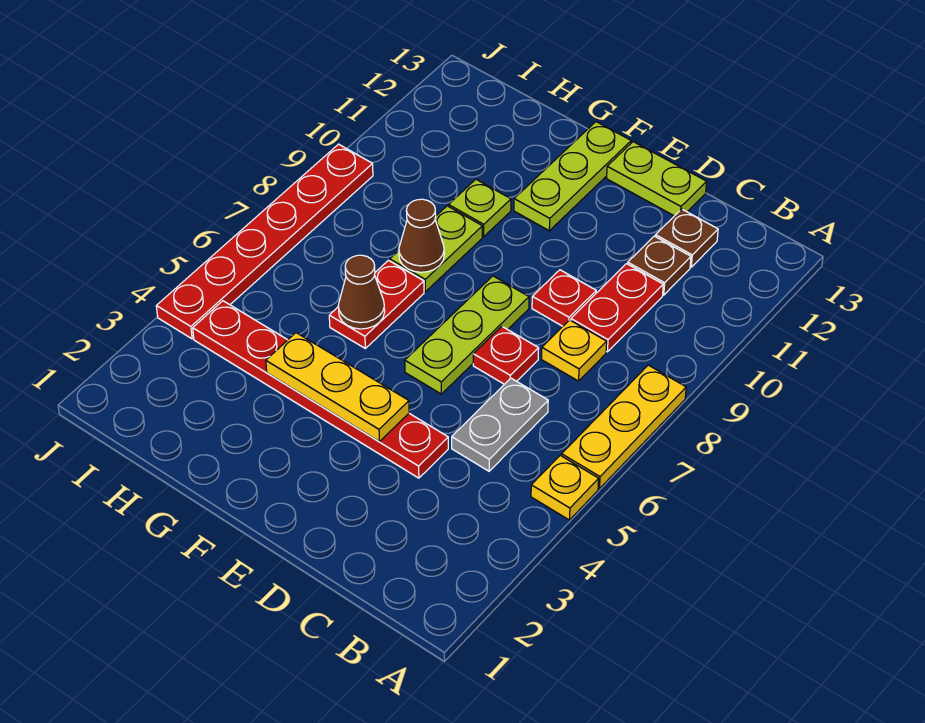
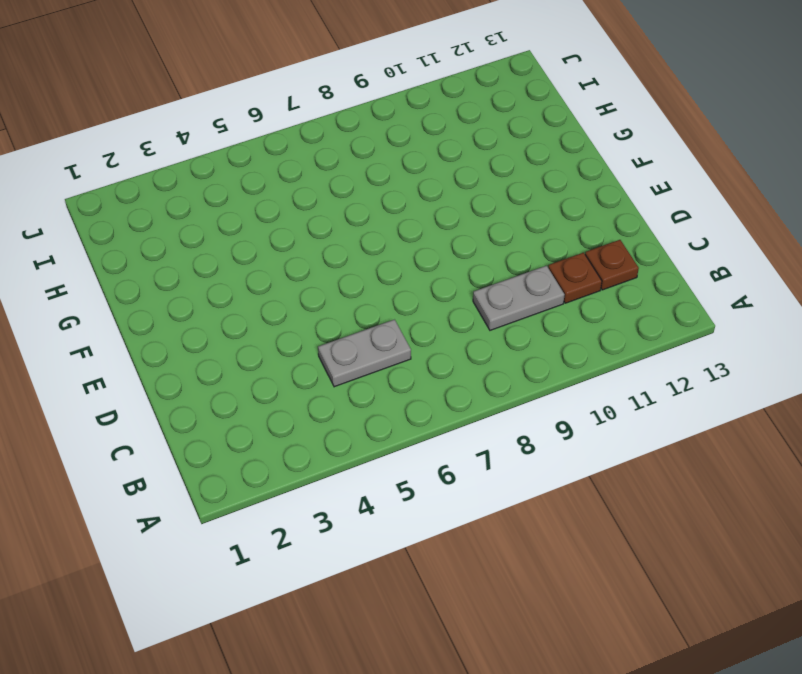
grey 1x2 plate [473,266,564,330] -> red 1x2 plate [571,264,663,352]
none -> yellow 1x1 plate [531,455,599,520]
none -> yellow 1x3 plate [562,365,686,489]
none -> yellow 1x1 plate [541,320,607,381]

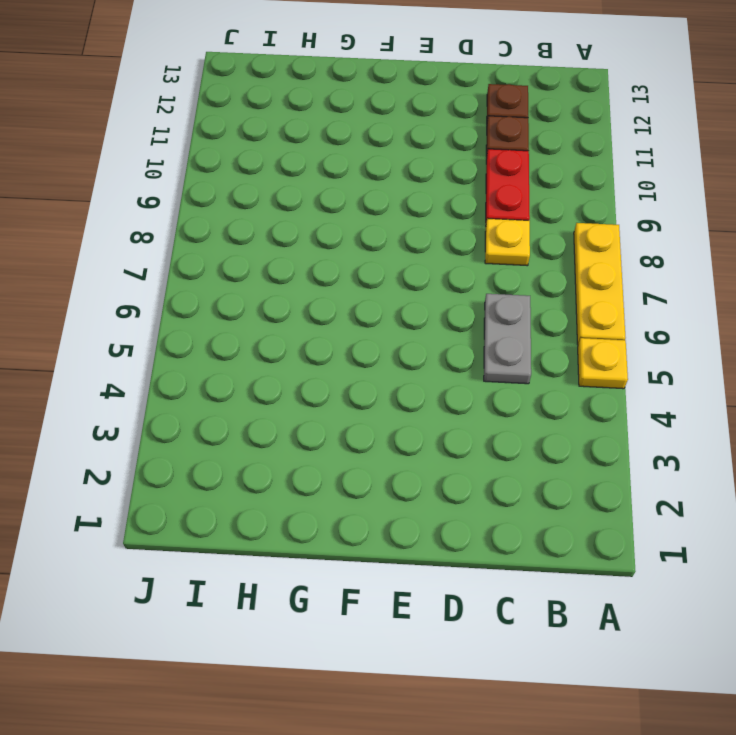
none -> red 1x6 plate [193,301,448,478]
none -> red 1x1 plate [473,326,539,384]
none -> red 1x1 plate [532,270,596,326]

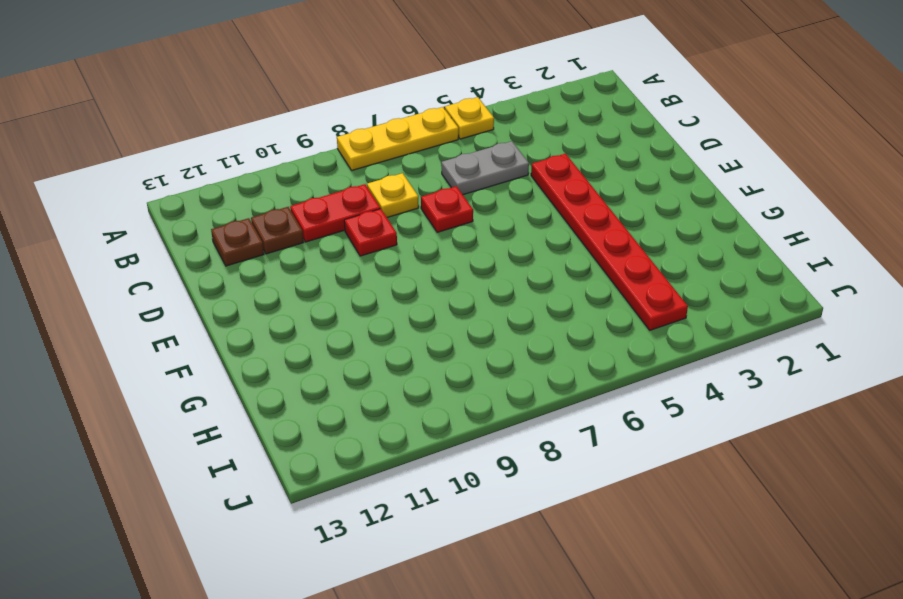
none -> lime 1x2 plate [607,142,707,216]
none -> lime 1x3 plate [405,276,529,394]
none -> lime 1x3 plate [514,122,631,231]

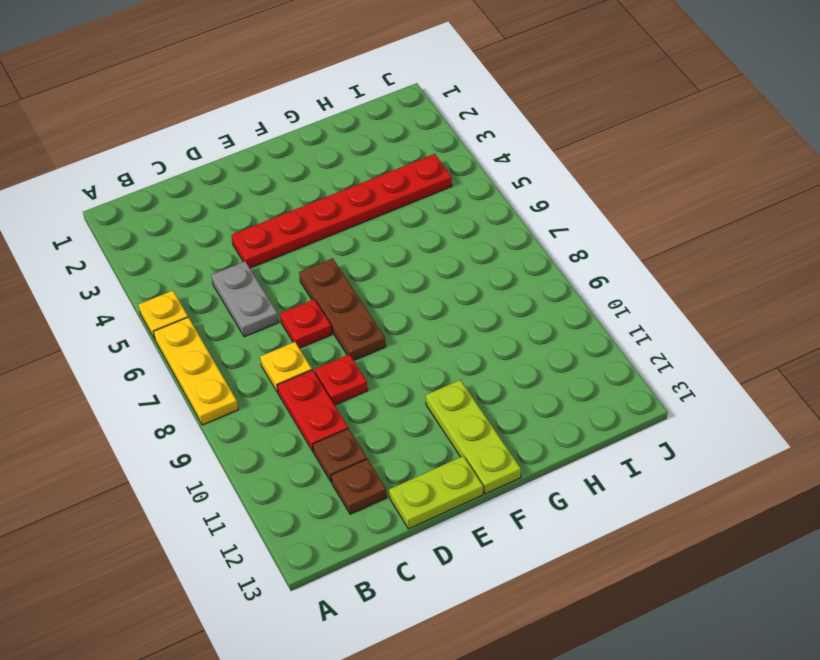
brown 1x3 plate [299,258,386,360] -> lime 1x3 plate [405,276,529,394]
none -> red 1x2 plate [329,260,424,348]
none -> lime 1x2 plate [390,206,482,292]
none -> lime 1x1 plate [449,179,511,237]

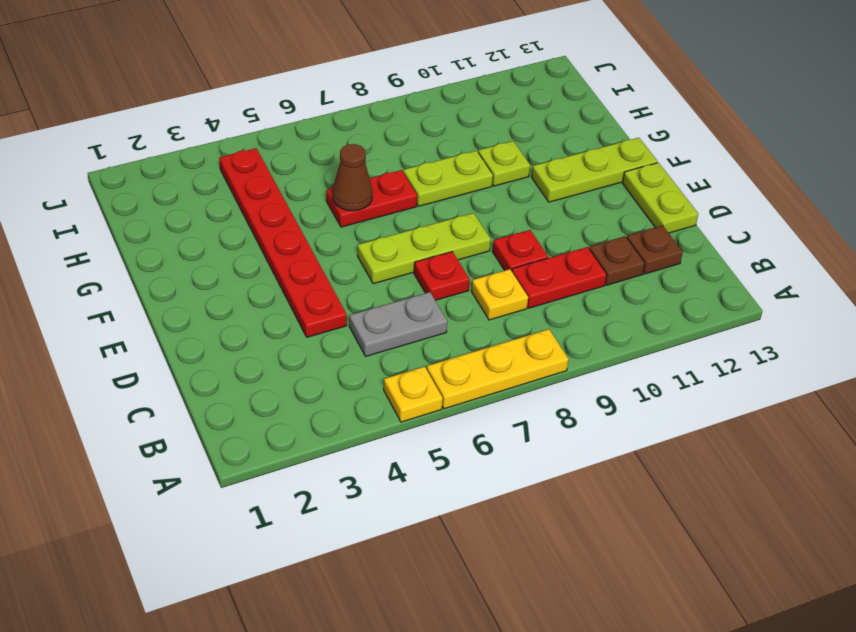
none -> red 1x6 plate [156,144,373,339]
none -> yellow 1x3 plate [266,333,409,442]
none -> brown 1x1 cone [399,199,444,272]

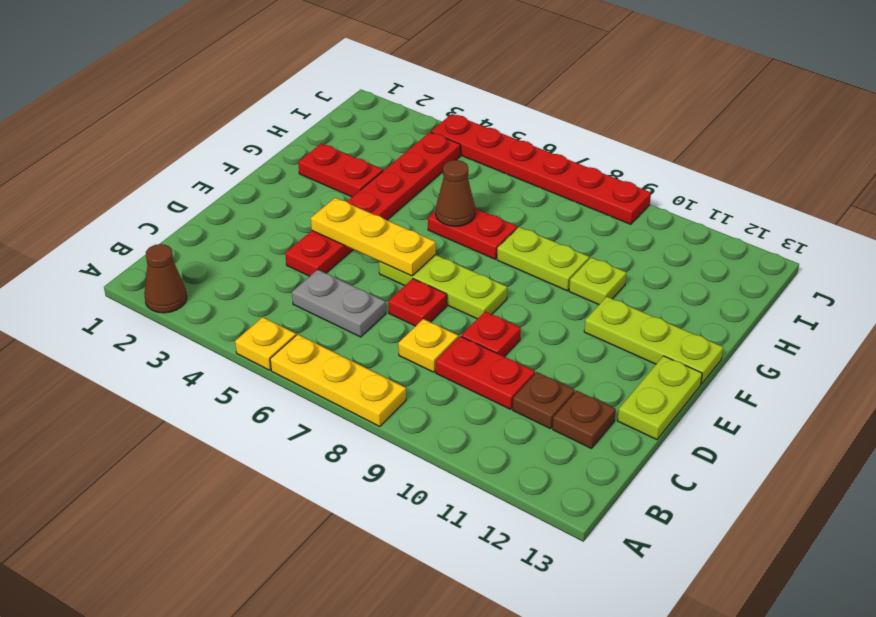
brown 1x1 cone [144,244,187,313] -> brown 1x1 cone moved to [399,199,444,272]
yellow 1x3 plate [311,198,436,276] -> yellow 1x3 plate turned to [266,333,409,442]
red 1x2 plate [298,144,383,197] -> none

